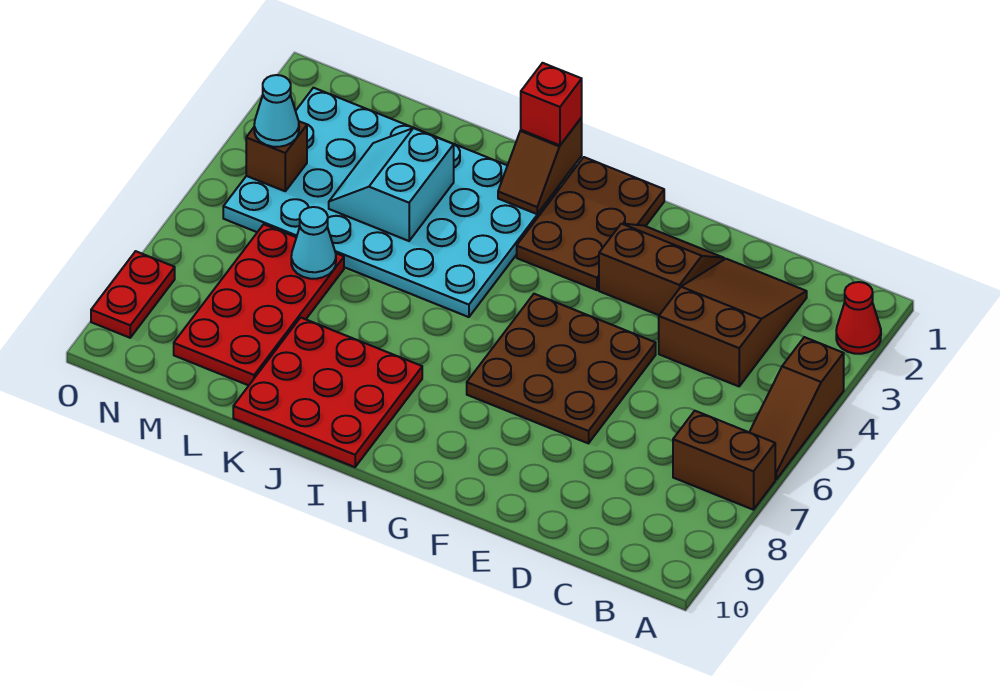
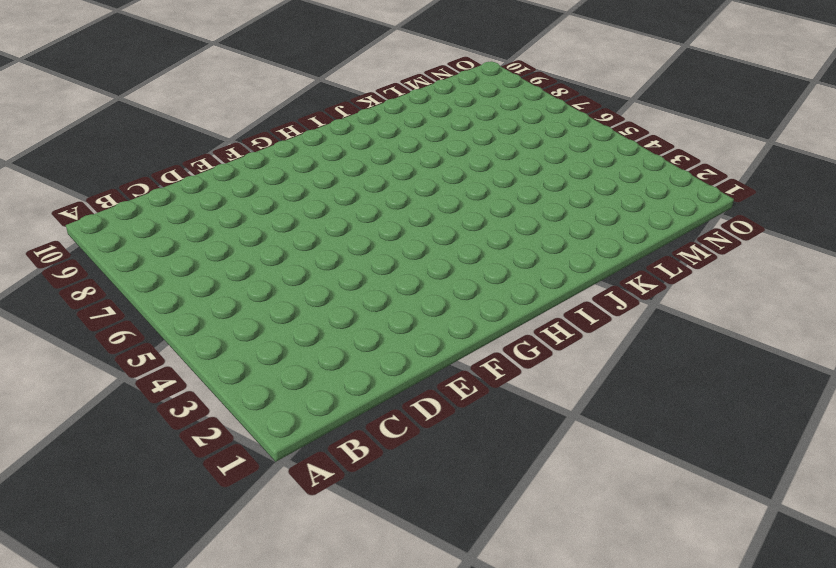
none -> red 1x1 cone [836,282,881,354]
none -> brown 1x3 slope [749,337,844,479]
none -> brown 1x2 brick [673,411,775,510]

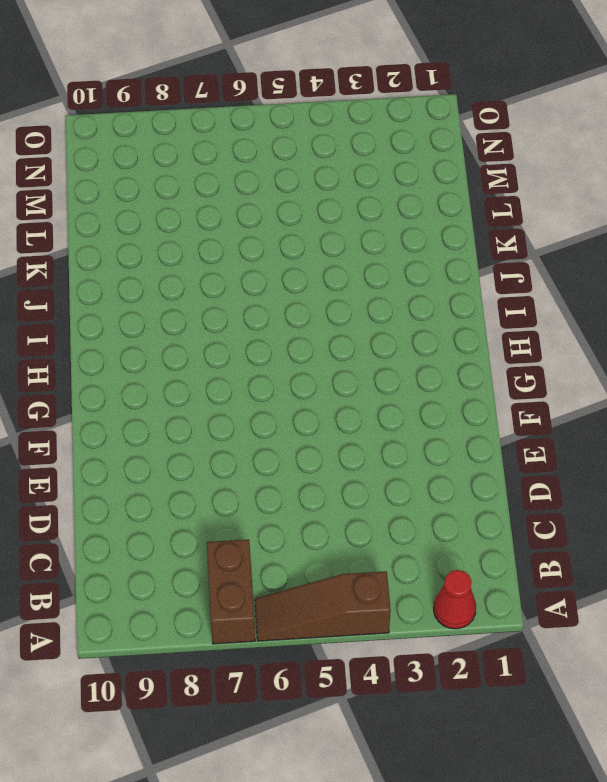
none -> brown 2x3 slope [659,259,807,386]
none -> brown 2x2 slope [599,224,724,315]
none -> brown 3x3 plate [467,294,656,443]

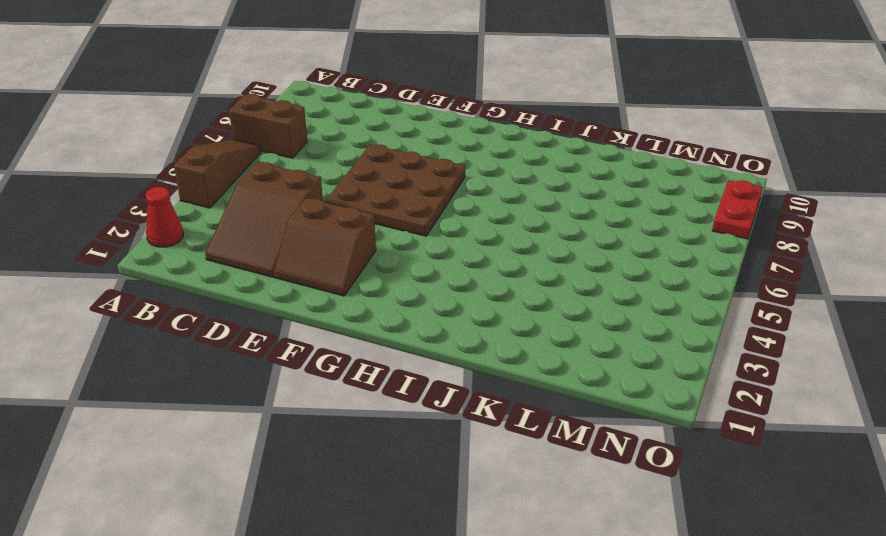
none -> brown 2x3 plate [517,157,664,290]
none -> cyan 4x6 plate [223,88,559,317]
none -> red 3x3 plate [233,318,422,467]

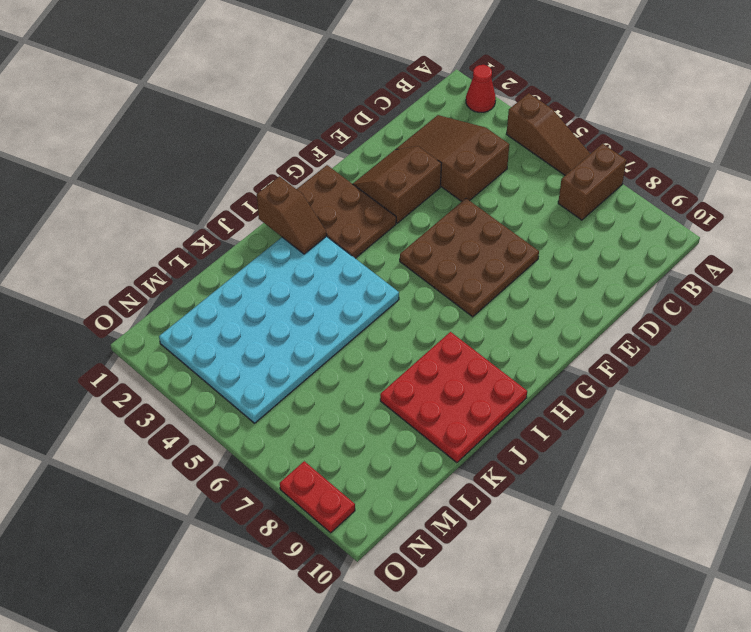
none -> red 2x4 plate [174,224,344,385]
none -> cyan 2x2 slope [329,128,454,241]
none -> cyan 1x1 cone [291,207,336,279]

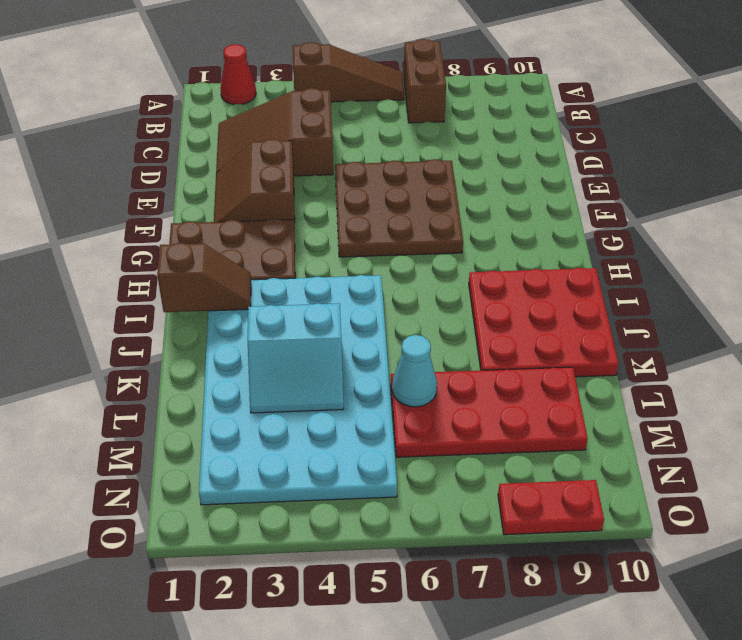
none -> brown 1x1 brick [246,121,307,191]
none -> red 1x1 brick [521,63,582,145]
none -> cyan 1x1 cone [254,75,299,147]

